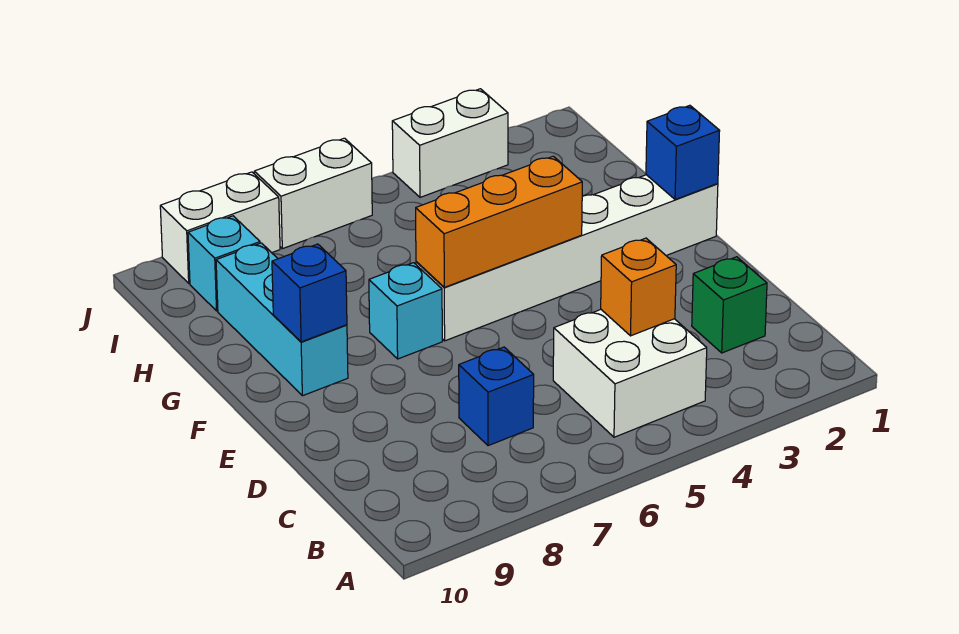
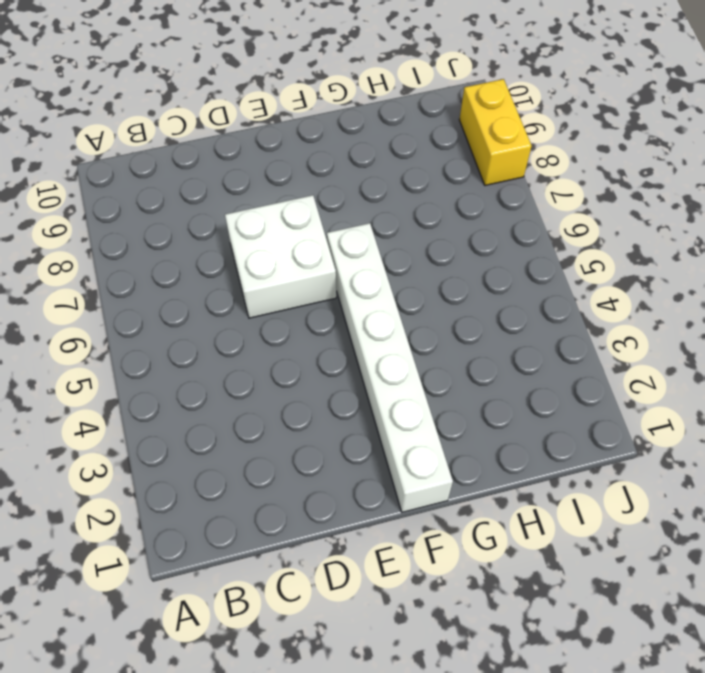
white 2x2 brick [225,195,336,318] -> white 2x2 brick moved to [553,310,707,437]
yellow 1x2 brick [459,79,532,185] -> white 1x2 brick [160,172,280,283]
none -> green 1x1 brick [692,257,767,353]
none -> blue 1x1 brick [459,347,534,446]
none -> cyan 1x1 brick [369,263,442,359]

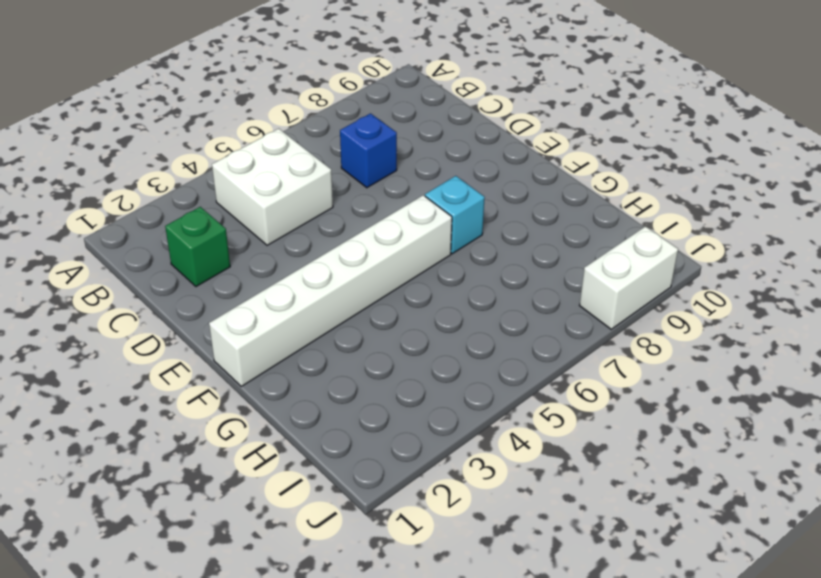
none -> cyan 1x3 brick [216,243,348,396]
none -> cyan 1x1 brick [188,216,260,311]
none -> white 1x2 brick [392,89,508,197]

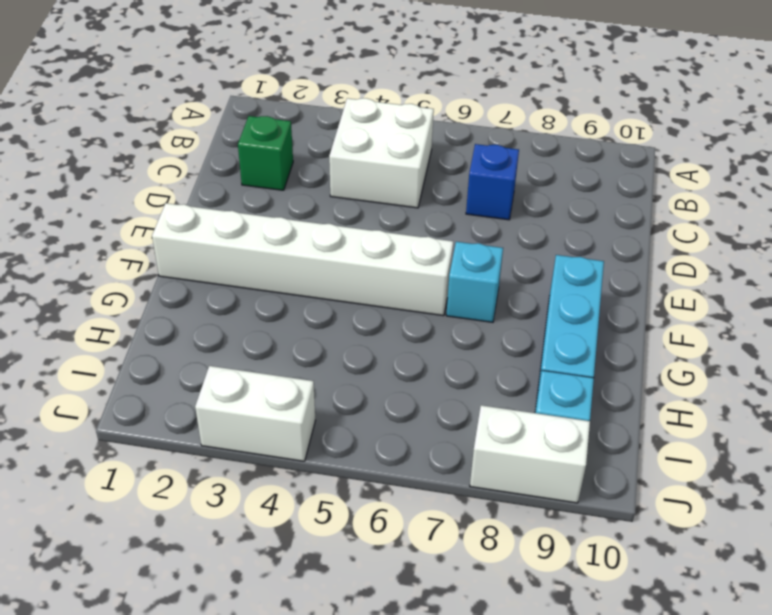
none -> white 1x2 brick [254,138,372,249]
none -> orange 1x1 brick [601,238,676,336]
none -> blue 1x1 brick [646,105,720,200]

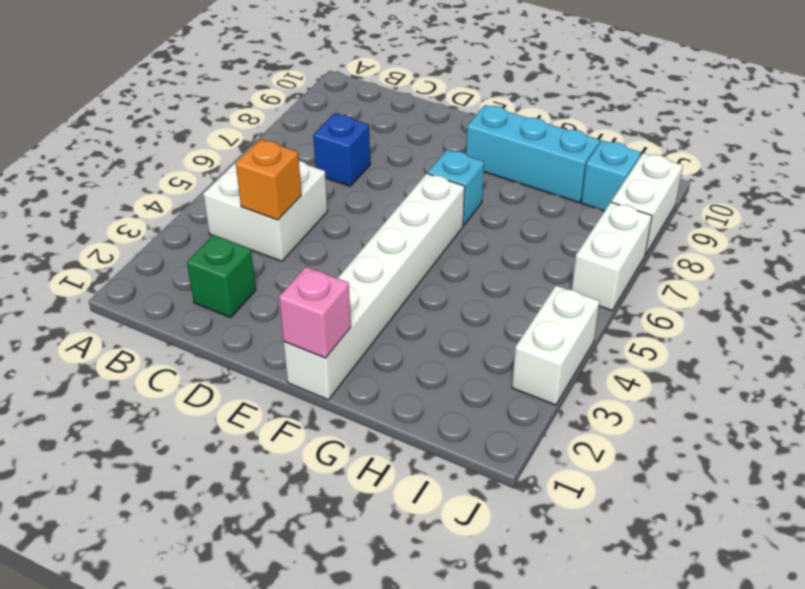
pink 1x1 brick [279,267,351,358] -> blue 1x1 brick [646,105,720,200]
none -> orange 1x3 brick [416,156,582,287]
none -> blue 1x1 brick [272,244,347,342]

